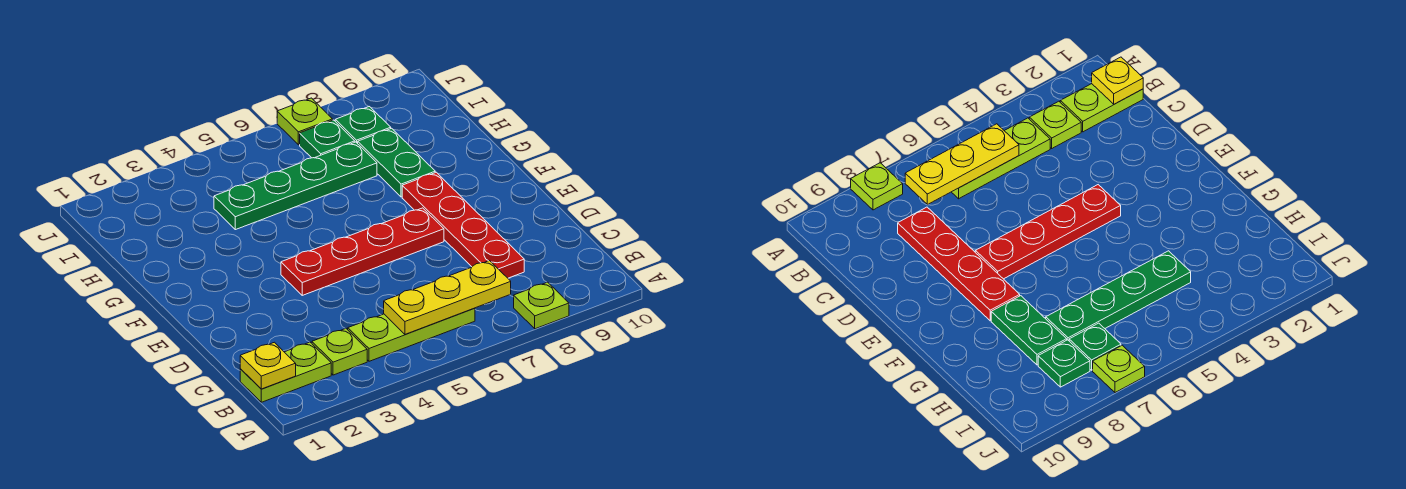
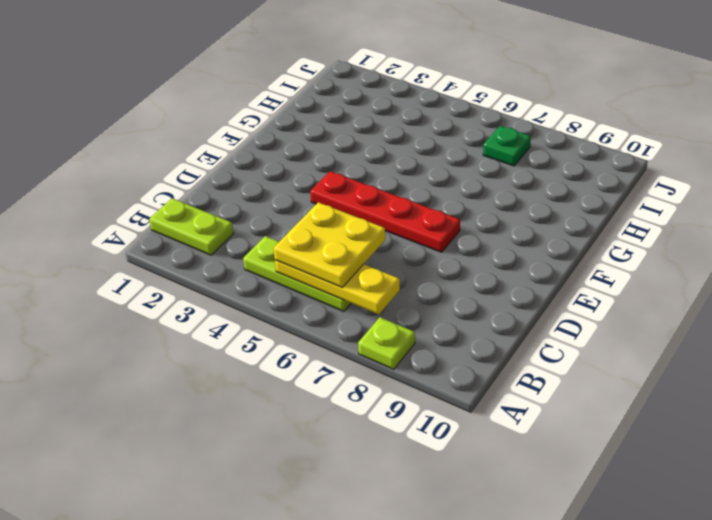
yellow 2x2 plate [274,202,385,287] -> none
none -> lime 1x1 plate [312,329,367,375]
none -> red 1x4 plate [402,172,524,278]
none -> green 1x2 plate [358,128,435,197]

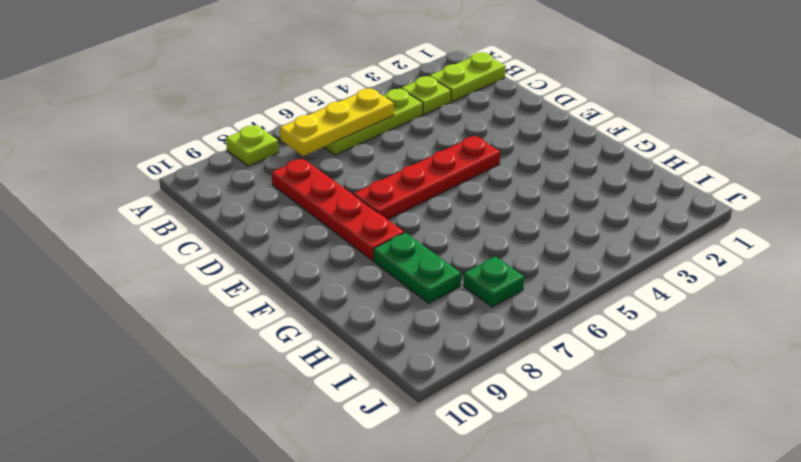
none -> green 1x4 plate [214,142,377,230]
none -> green 1x1 plate [335,107,391,144]
none -> lime 1x1 plate [277,98,333,145]

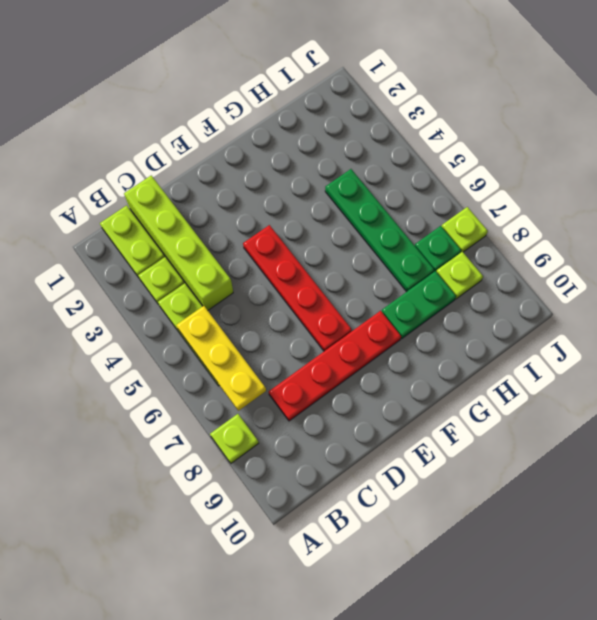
lime 1x4 brick [124,176,233,310] -> none
lime 1x1 plate [436,252,483,299] -> green 1x1 plate [335,107,391,144]
none -> yellow 1x1 plate [240,342,296,389]

